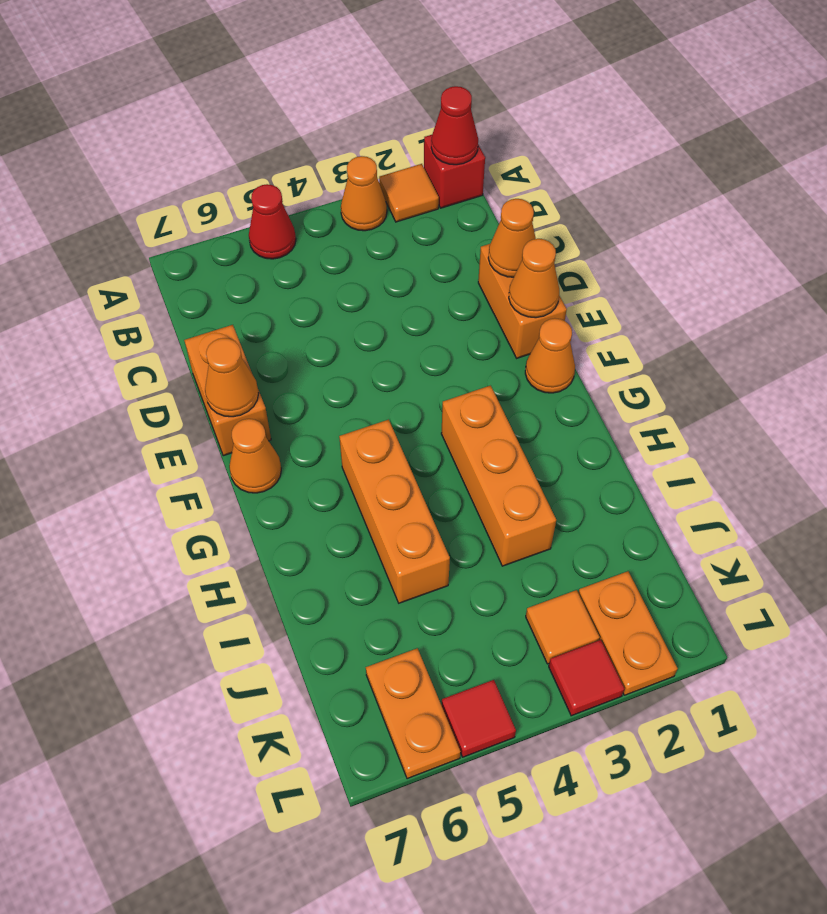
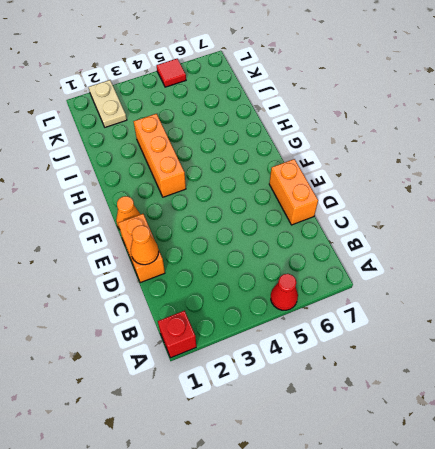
tan 1x2 plate [89,80,127,127] -> orange 1x2 plate [578,571,678,695]
none -> orange 1x1 tile [379,164,439,222]
none -> orange 1x1 cone [341,156,387,231]
none -> orange 1x1 cone [229,419,281,493]

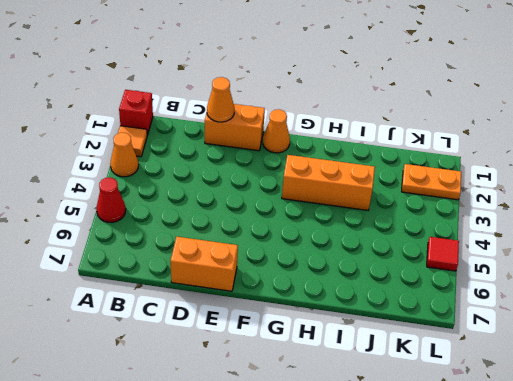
none -> orange 1x1 cone [229,419,281,493]
none -> orange 1x3 brick [339,420,450,603]
none -> orange 1x1 tile [526,590,600,664]

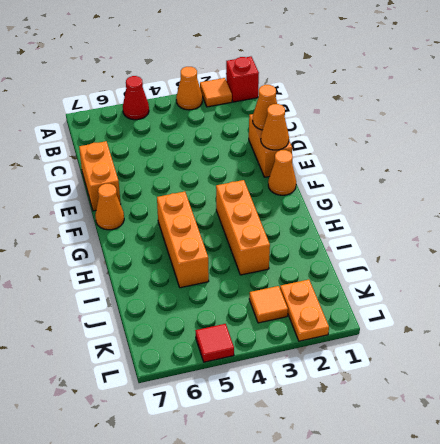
none -> orange 1x2 plate [366,648,460,779]
none -> red 1x1 tile [549,640,625,716]
none -> red 1x1 cone [431,86,478,165]

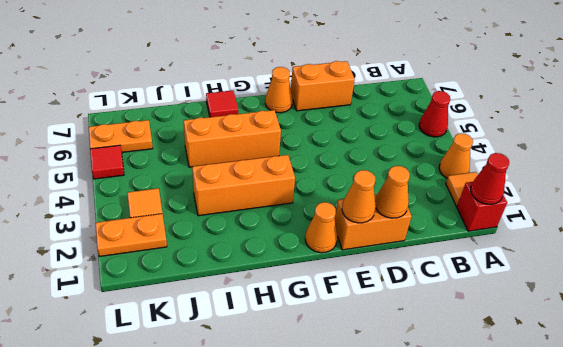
red 1x1 tile [206,90,238,117] -> red 1x1 tile moved to [549,640,625,716]
none -> orange 1x1 cone [205,338,259,417]

